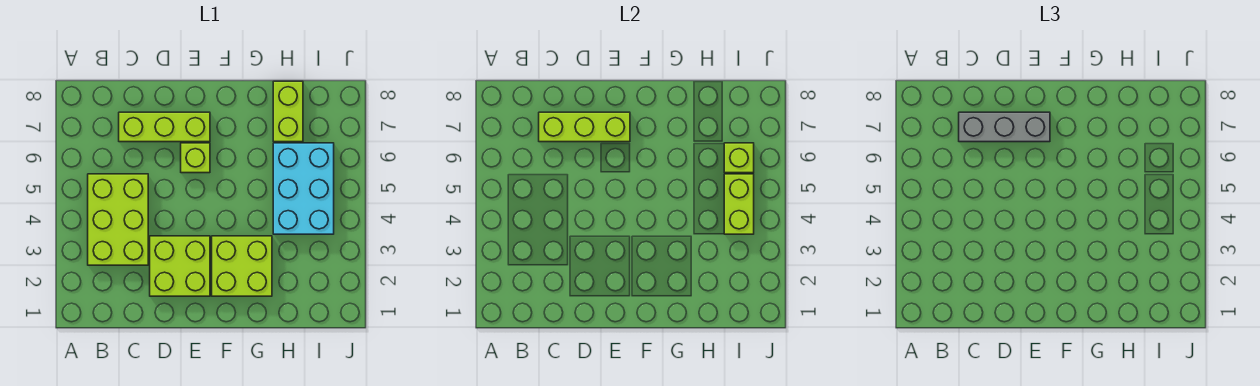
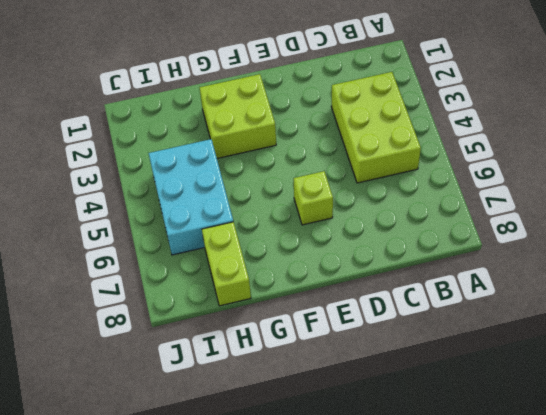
none -> lime 1x3 brick [119,112,210,142]
none -> lime 2x2 brick [150,236,210,296]

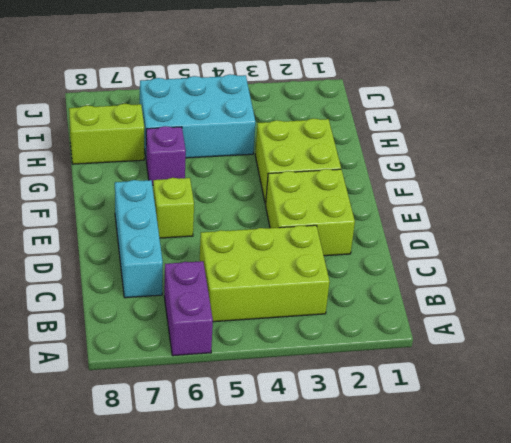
purple 1x2 brick [164,261,213,356] -> none
cyan 1x3 brick [115,180,163,298] -> lime 1x3 brick [119,112,210,142]
purple 1x1 brick [146,126,186,185] -> none
none -> lime 1x3 brick [539,112,630,142]
none -> lime 1x2 brick [724,174,754,234]

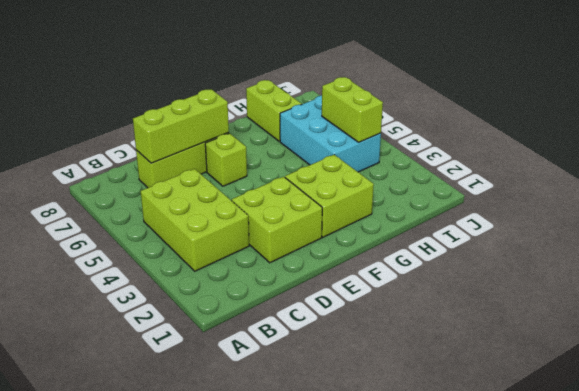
none -> lime 1x1 brick [724,143,754,173]
none -> grey 1x3 brick [959,112,1050,142]

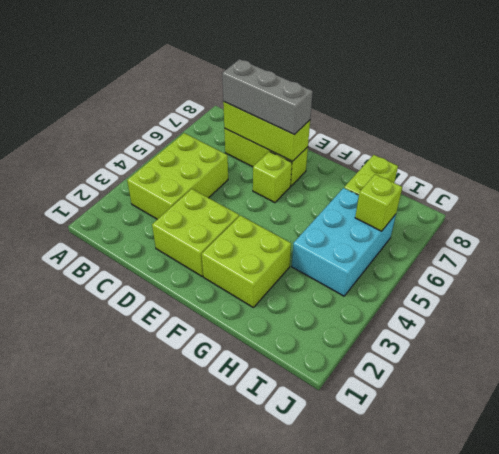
none -> lime 1x2 brick [724,174,754,234]

